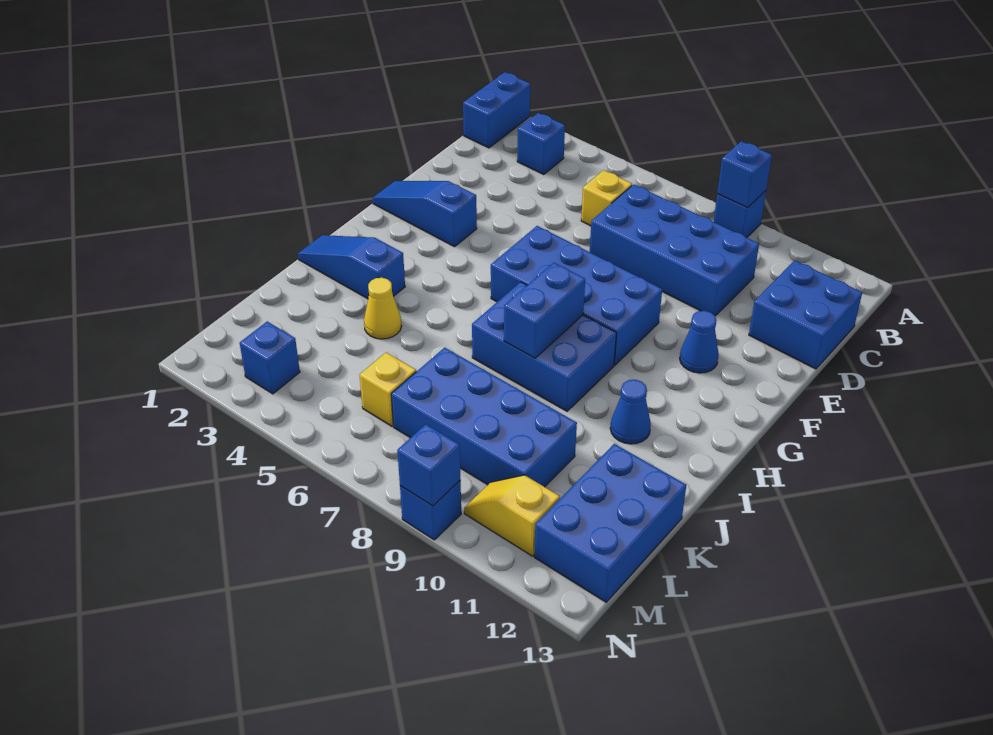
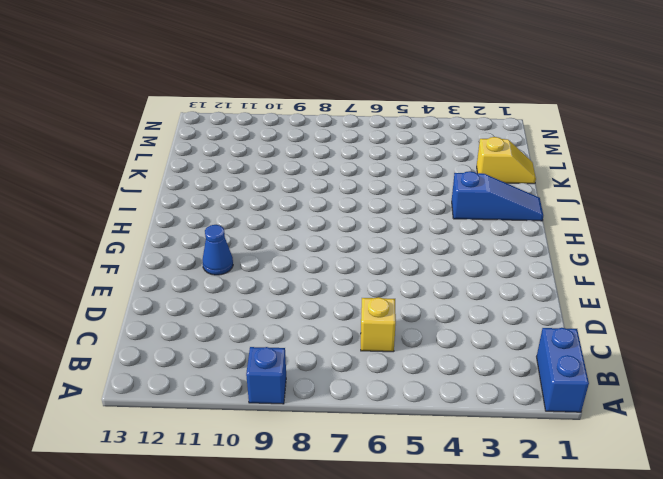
yellow 1x2 slope [477,137,536,184] -> yellow 1x2 slope moved to [464,475,560,556]
none -> blue 1x1 brick [517,113,565,174]
none -> blue 2x4 brick [590,184,759,316]
none -> blue 2x2 brick [749,260,862,369]

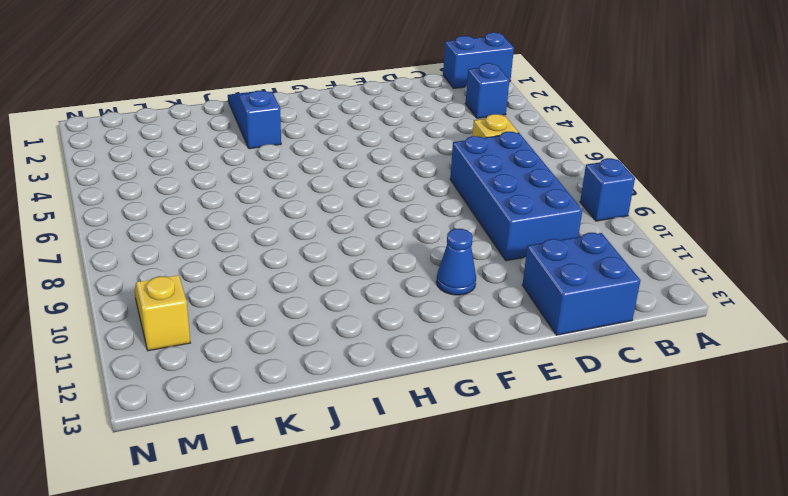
none -> blue 1x3 slope [373,181,477,247]
none -> blue 2x4 brick [491,226,662,365]
none -> blue 2x3 brick [472,282,616,411]

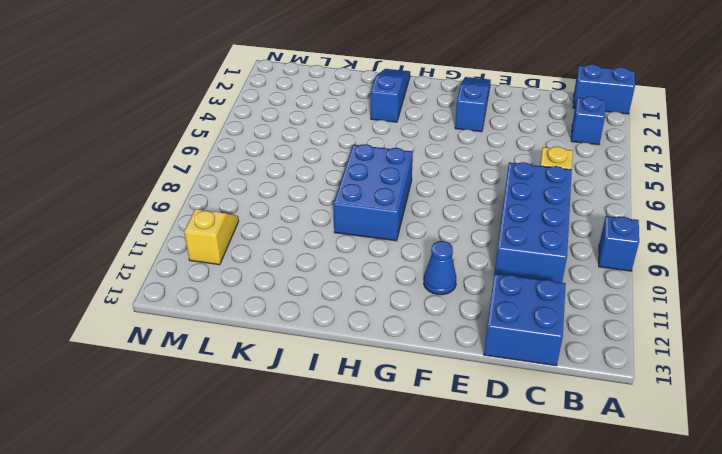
none -> blue 2x4 brick [491,226,662,365]
none -> blue 1x1 cone [610,380,651,444]
none -> yellow 1x1 cone [364,278,402,339]

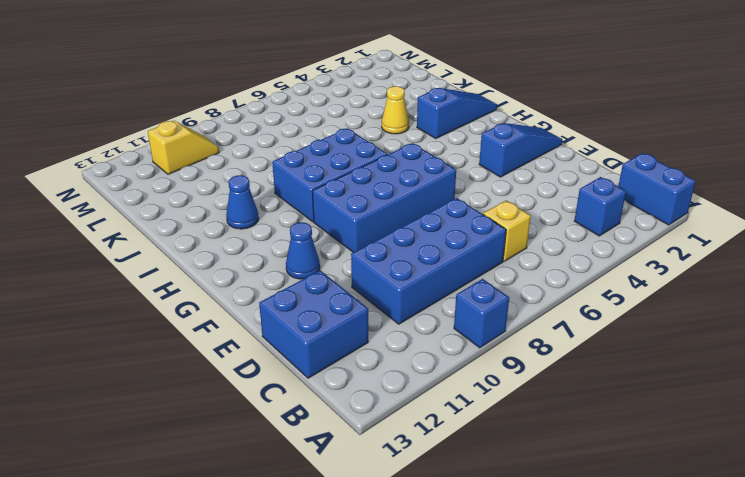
none -> blue 2x4 brick [391,348,577,487]
none -> blue 2x3 brick [534,444,686,602]
none -> yellow 1x1 brick [360,353,416,426]

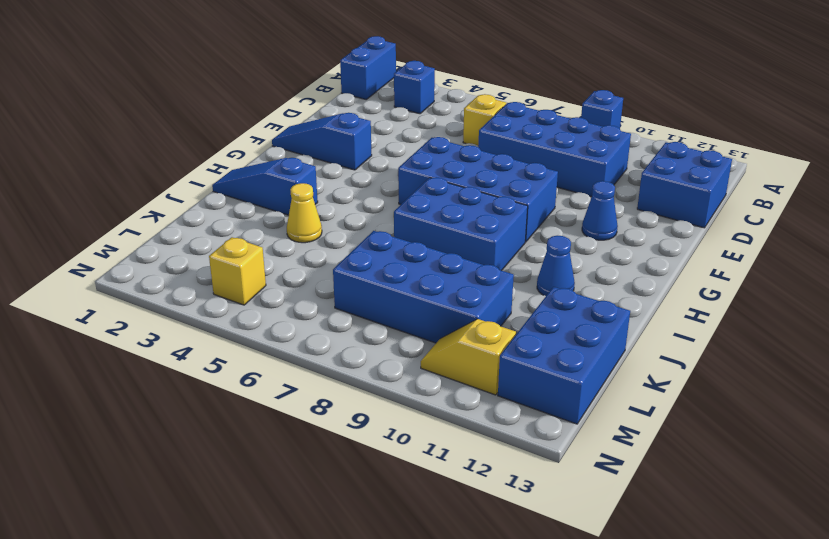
yellow 1x1 brick [209,237,266,305] -> yellow 1x1 brick moved to [360,353,416,426]
none -> blue 1x1 brick [240,321,300,394]
none -> blue 1x1 brick [400,481,461,540]
none -> blue 1x1 brick [717,141,772,207]

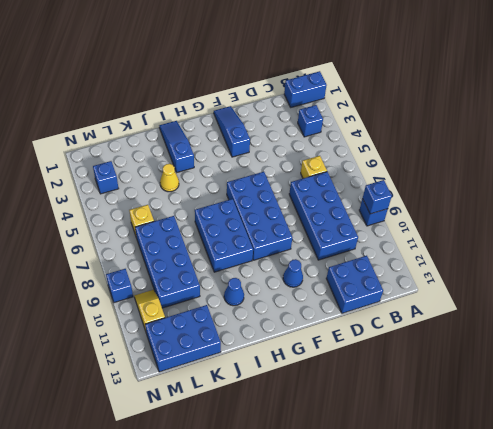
none -> blue 1x2 brick [504,263,585,358]
none -> blue 1x1 brick [397,424,461,506]

